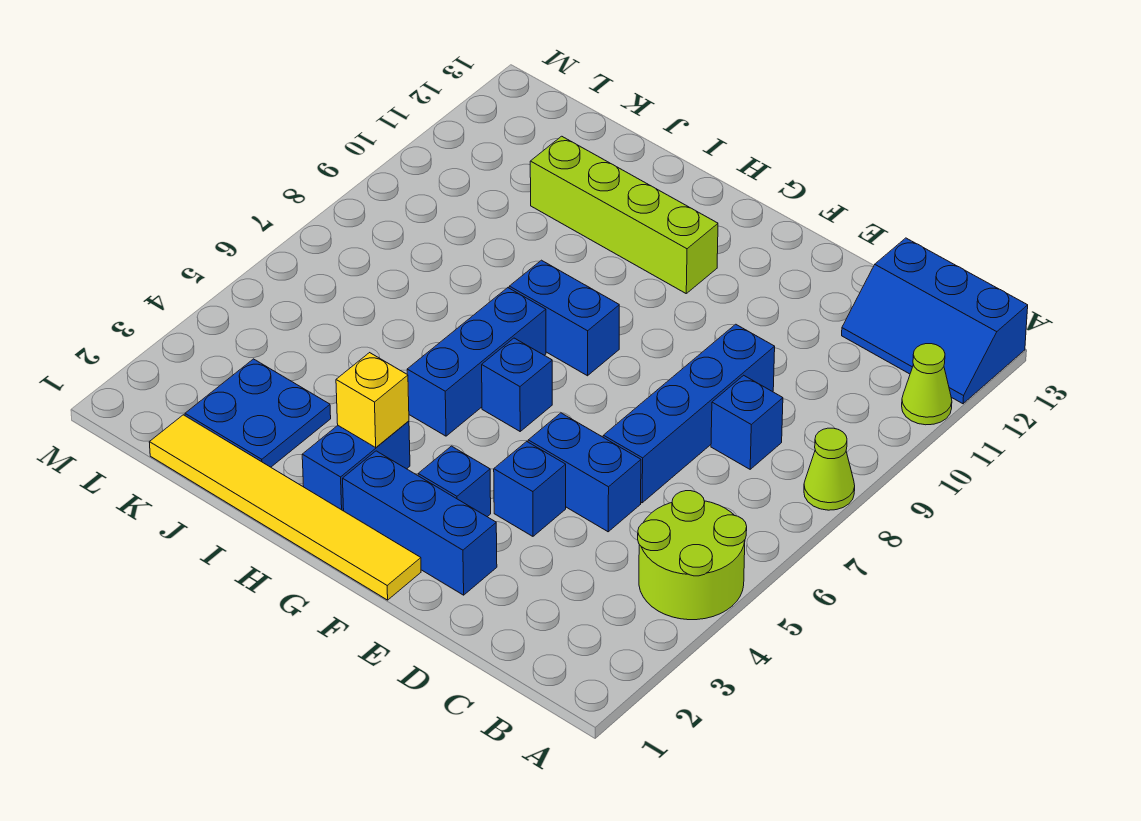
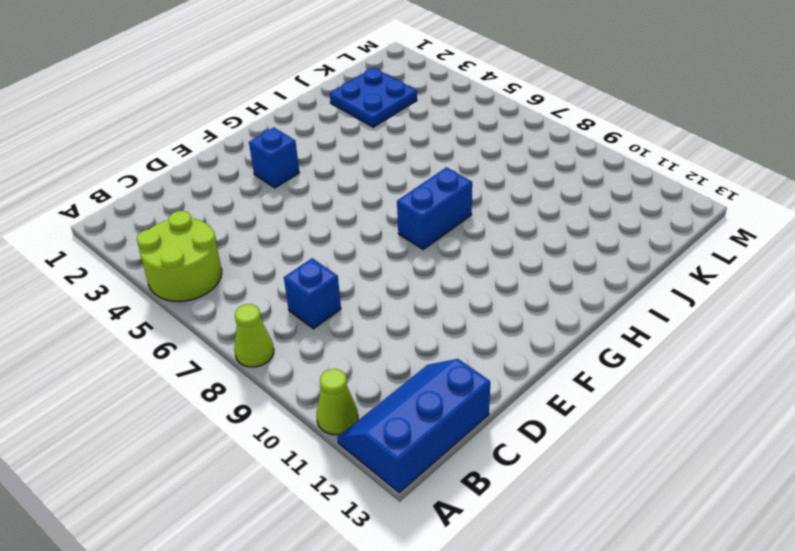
none -> blue 1x2 brick [528,413,641,532]
none -> blue 1x4 brick [603,324,775,503]
none -> blue 1x3 brick [343,451,497,595]

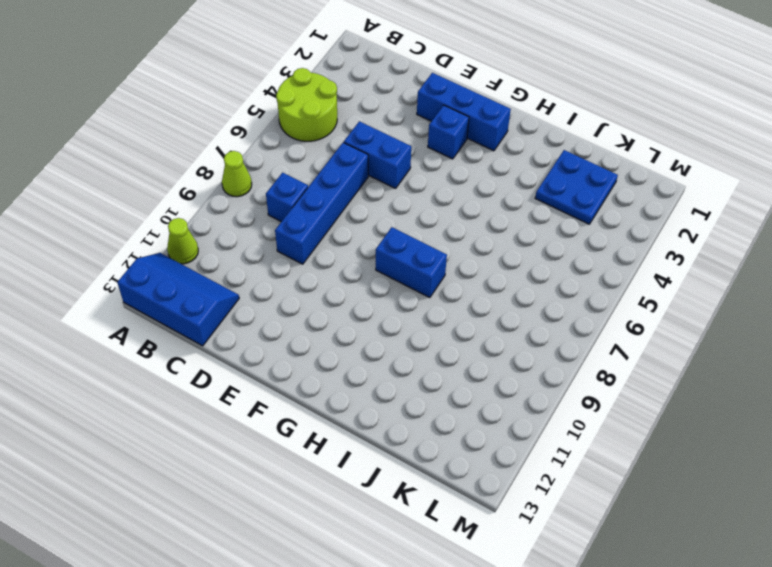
none -> blue 1x1 brick [494,441,566,536]
none -> yellow 1x6 tile [149,415,421,600]
none -> blue 1x1 brick [482,338,552,431]

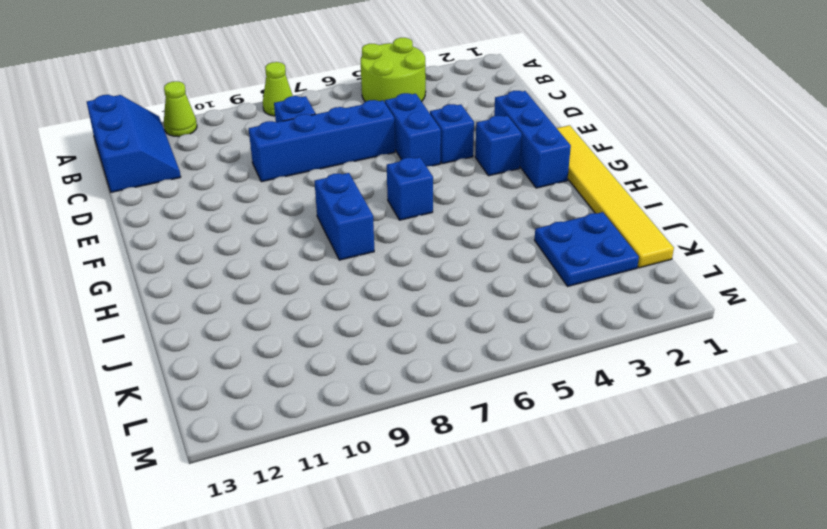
none -> lime 1x4 brick [530,136,718,293]
none -> blue 1x2 brick [302,421,410,511]
none -> blue 1x3 brick [407,288,546,436]

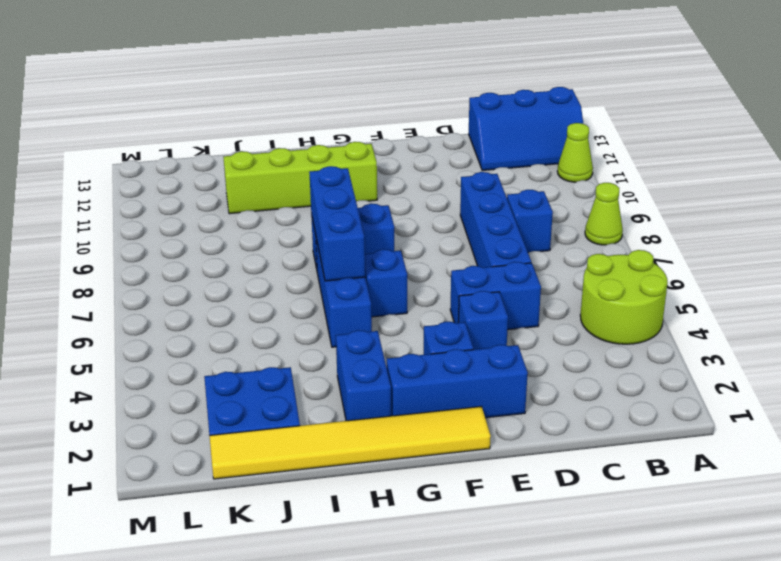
blue 1x3 brick [309,166,365,281] -> none
none -> yellow 1x1 brick [336,353,409,447]

